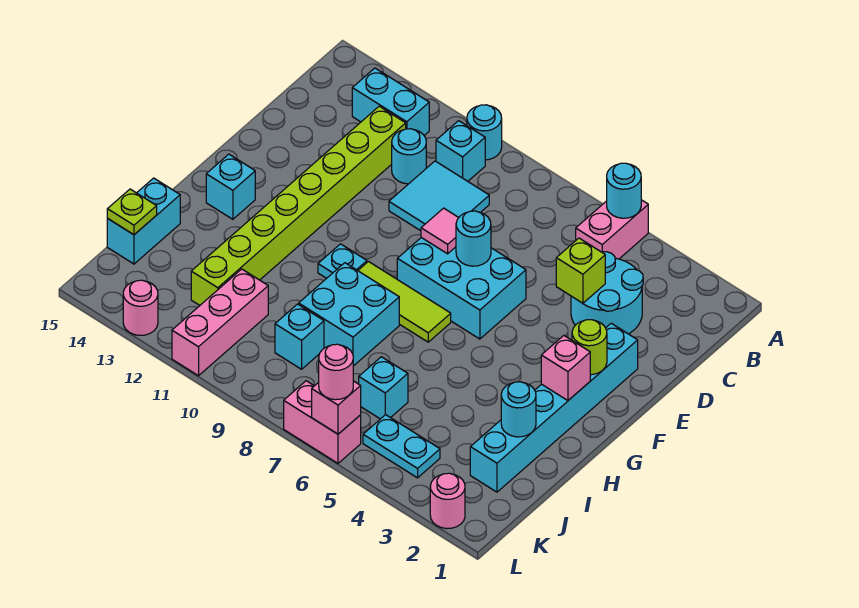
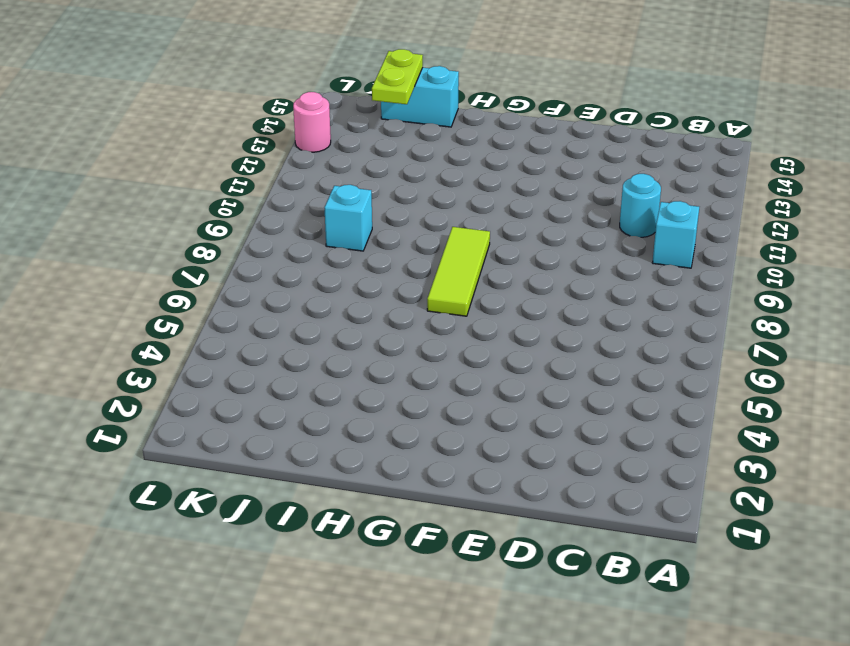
lime 1x2 plate [372,49,423,104] -> lime 1x1 plate [107,189,157,235]
none -> pink 1x2 brick [576,200,648,259]
none -> cyan 1x1 round brick [467,105,502,160]
none -> cyan 1x2 brick [352,68,429,135]
none -> cyan 2x2 round brick [571,252,643,334]

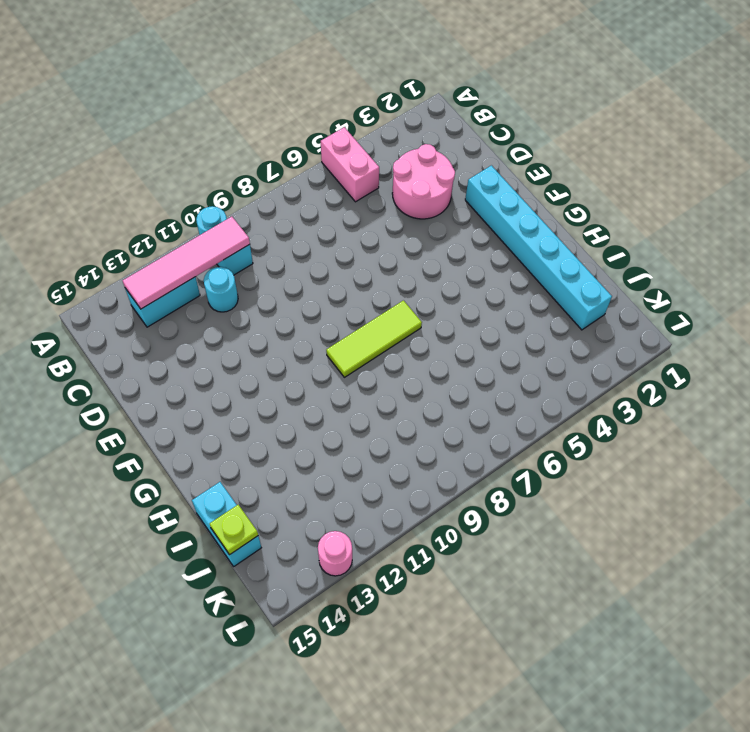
pink 1x4 tile [123,217,250,309] -> none
pink 2x2 round brick [392,144,455,219] -> cyan 2x2 round brick [571,252,643,334]
none -> cyan 2x2 tile [389,161,489,231]
none -> lime 1x8 brick [191,106,406,305]
none -> cyan 2x3 brick [397,238,526,339]
none -> cyan 1x1 plate [318,244,367,278]

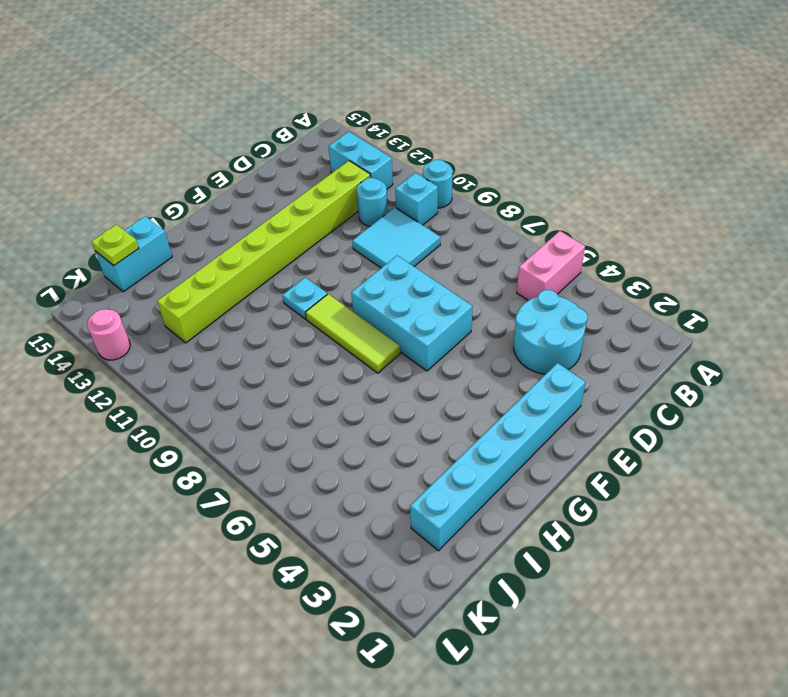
none -> cyan 1x1 brick [206,154,255,219]
none -> cyan 2x2 brick [299,263,399,366]
none -> cyan 1x1 brick [359,357,408,419]
none -> cyan 1x1 brick [275,304,324,369]

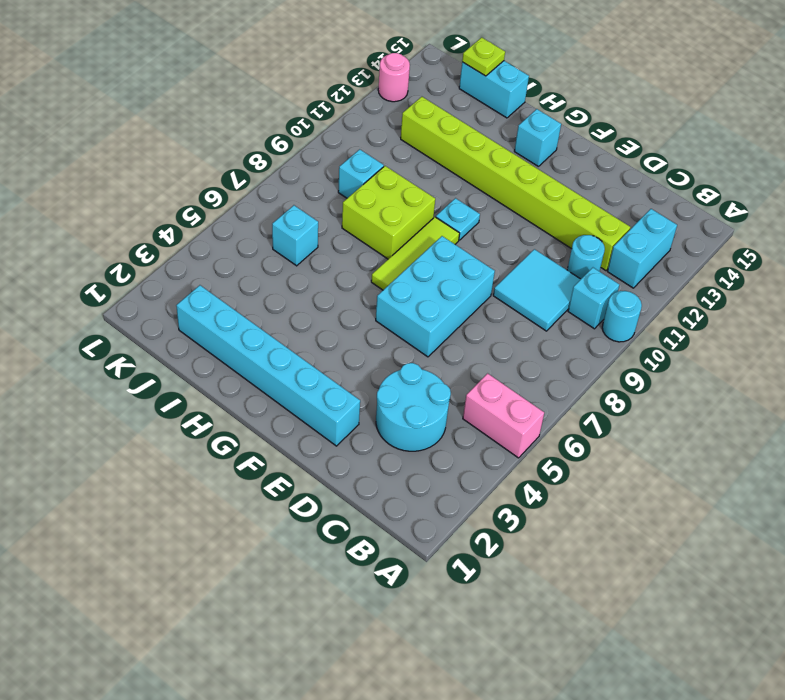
lime 2x2 brick [342,166,435,259] -> cyan 2x2 brick [299,263,399,366]
none -> pink 1x3 brick [172,269,268,376]
none -> cyan 1x2 plate [363,415,440,478]
none -> pink 1x1 round brick [430,473,465,529]
none -> pink 1x2 brick [284,381,361,463]

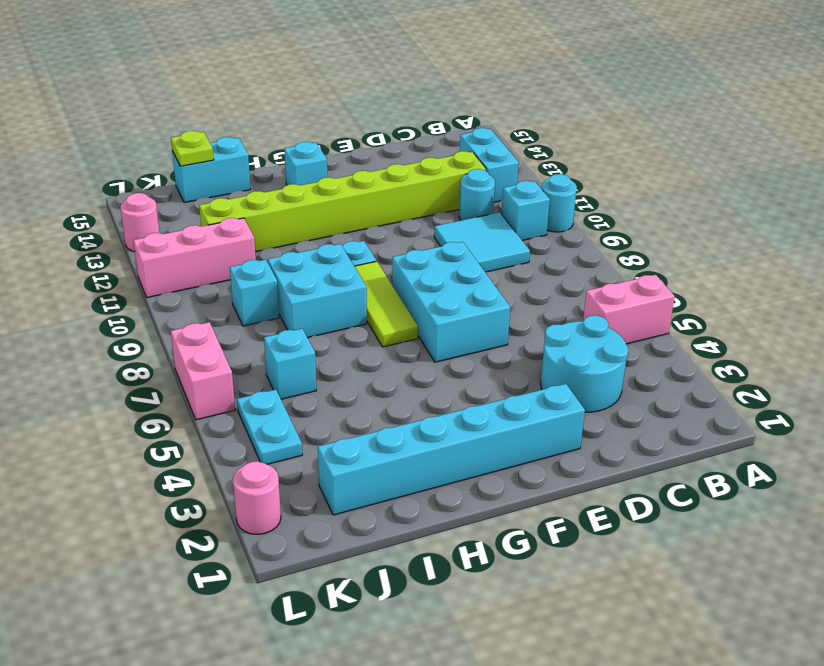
none -> cyan 1x1 round brick [607,163,641,218]
none -> lime 1x1 brick [556,238,605,303]
none -> cyan 1x1 round brick [456,211,491,266]
none -> pink 1x1 tile [421,208,459,254]

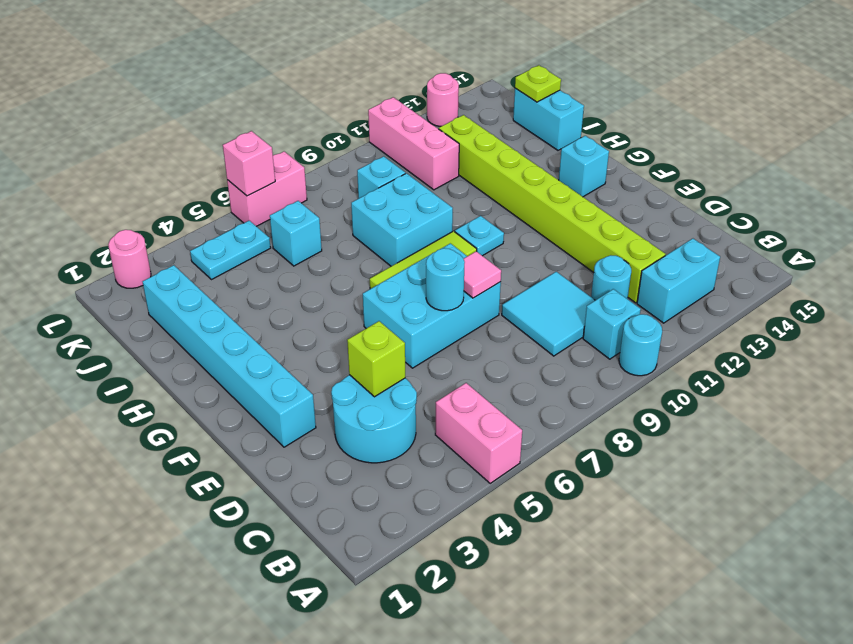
none -> cyan 1x1 round brick [607,163,641,218]
none -> lime 1x1 round brick [572,320,607,375]
none -> pink 1x1 brick [541,336,590,401]
none -> cyan 1x1 round brick [501,382,536,437]

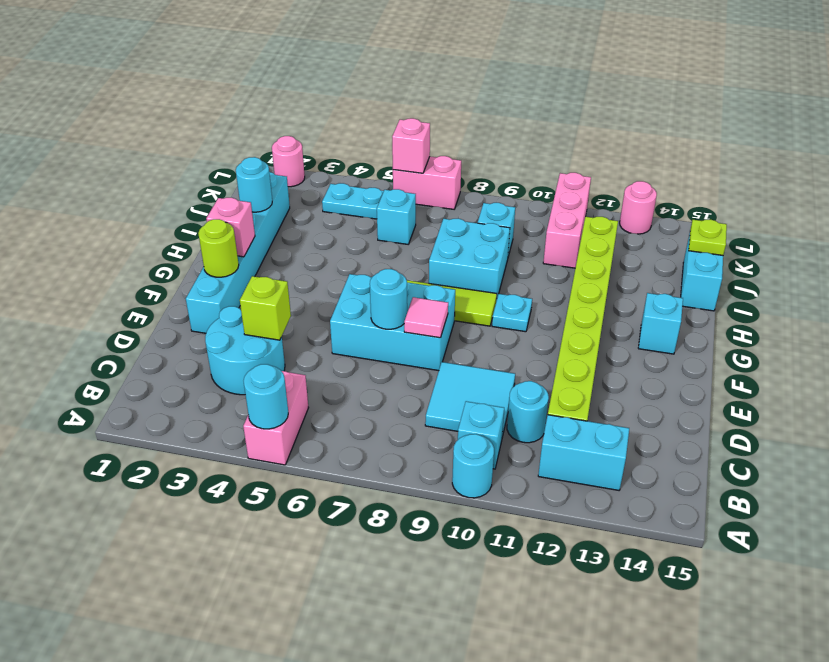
none -> pink 1x1 round brick [319,344,353,400]

